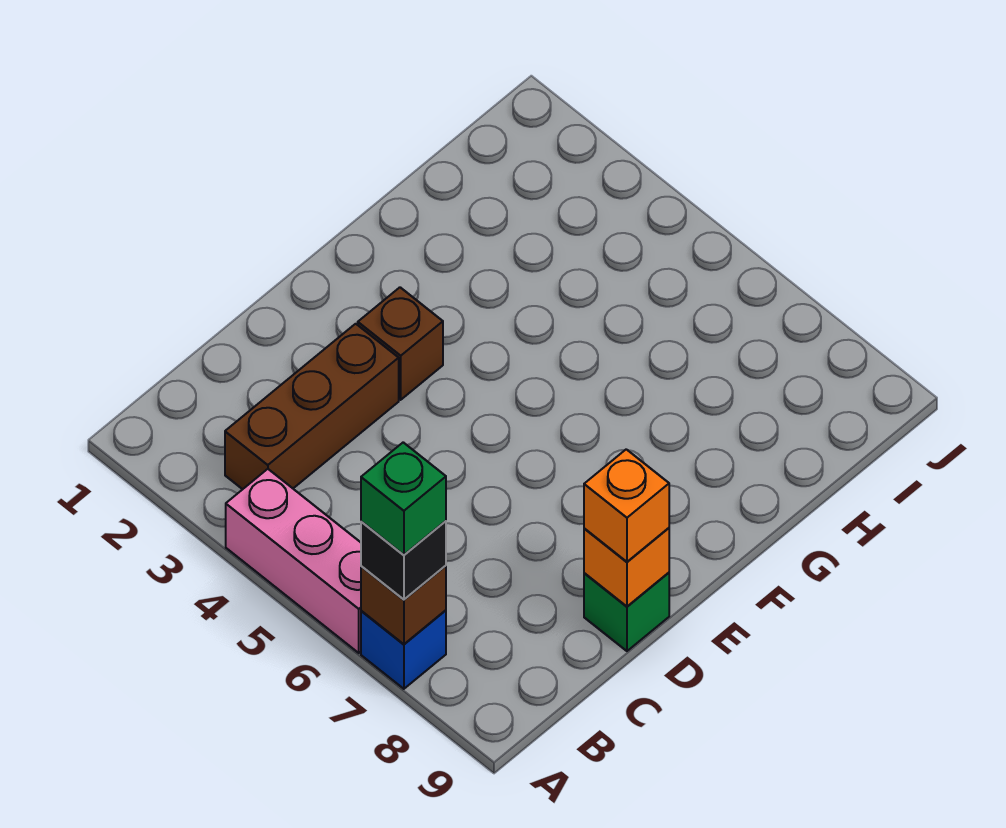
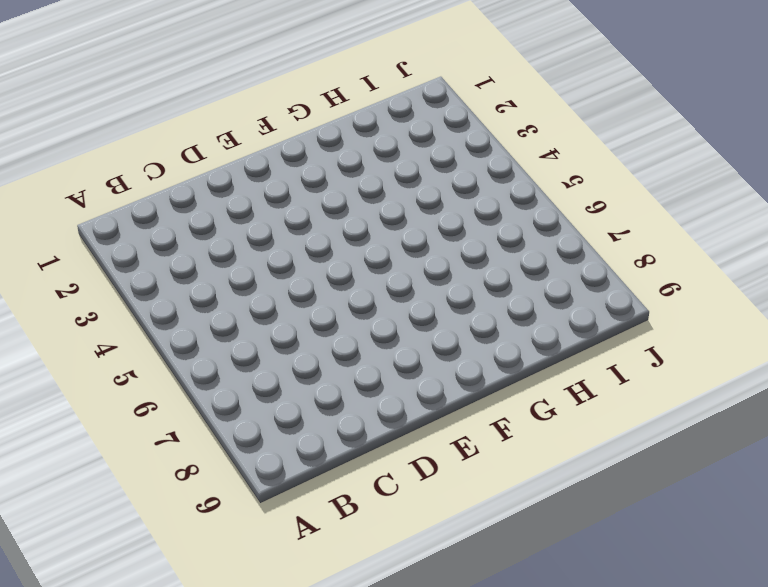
none -> pink 1x3 brick [226,469,361,653]
none -> blue 1x1 brick [361,610,446,689]

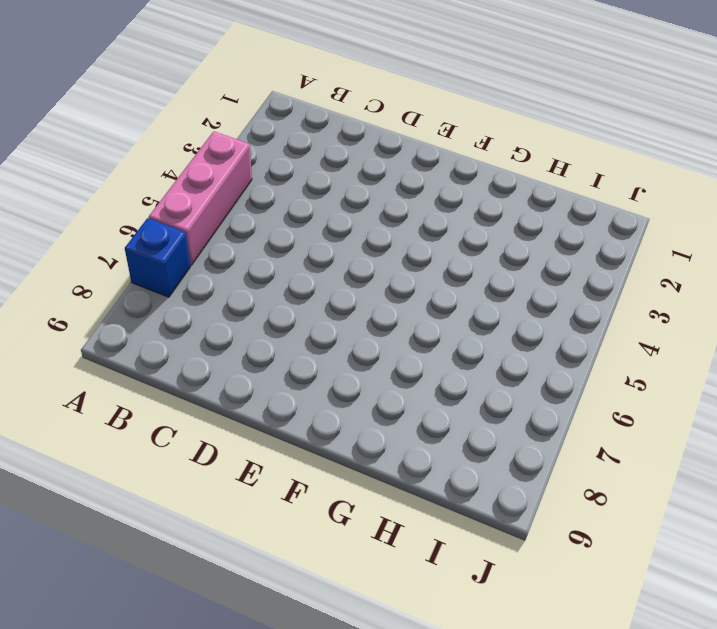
none -> brown 1x3 brick [225,324,399,489]
none -> green 1x1 brick [584,573,669,651]

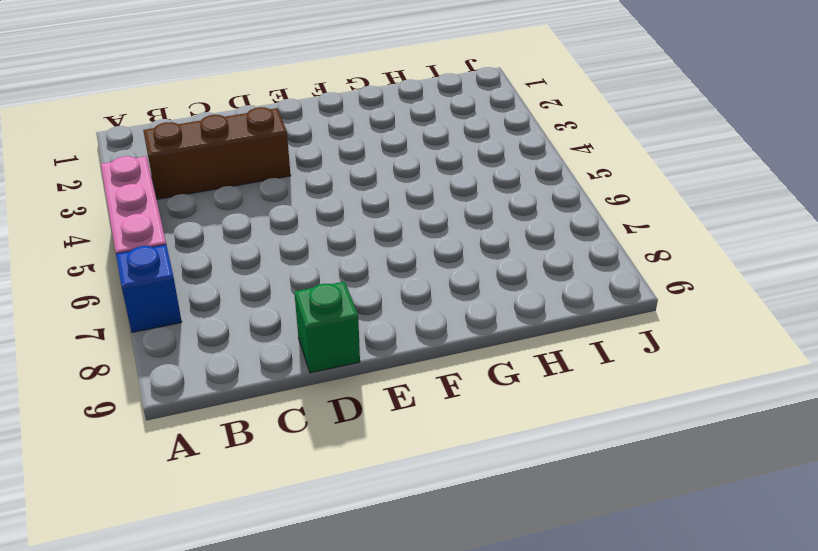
none -> brown 1x1 brick [358,287,443,400]
none -> brown 1x1 brick [361,566,446,644]

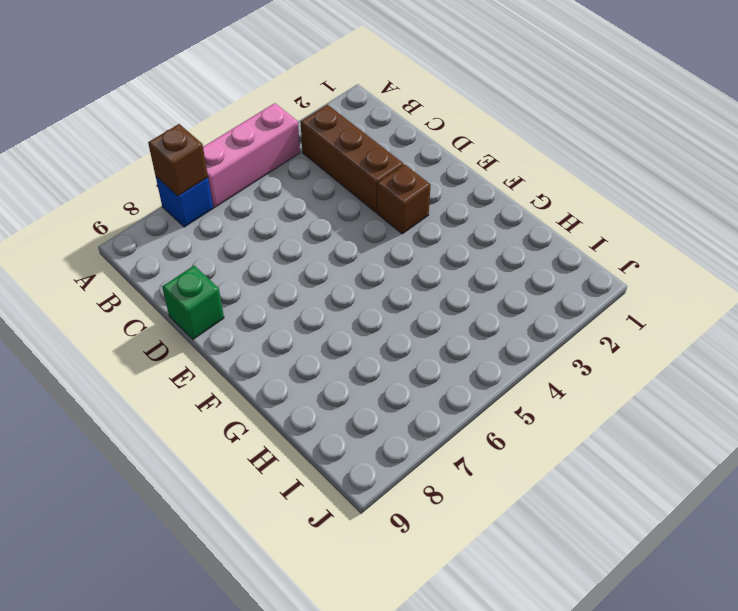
none -> orange 1x1 brick [584,528,669,606]
none -> black 1x1 brick [361,521,446,600]

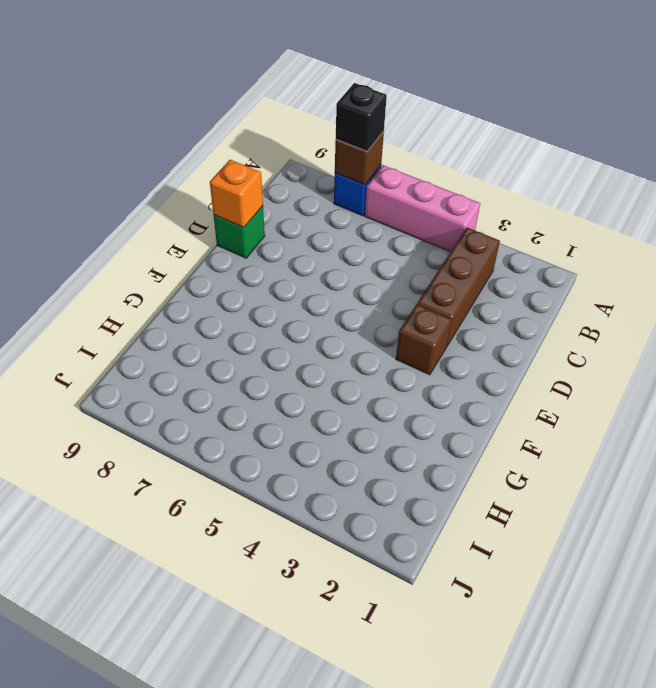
none -> orange 1x1 brick [584,449,669,562]
none -> green 1x1 brick [361,442,446,555]

